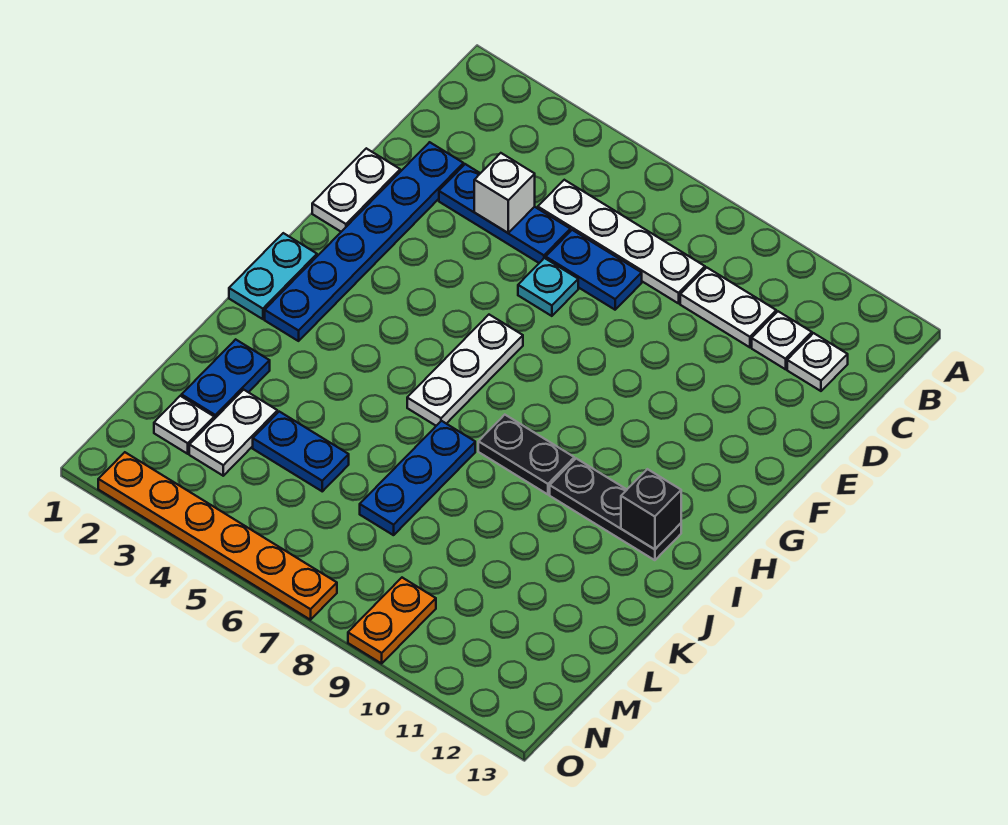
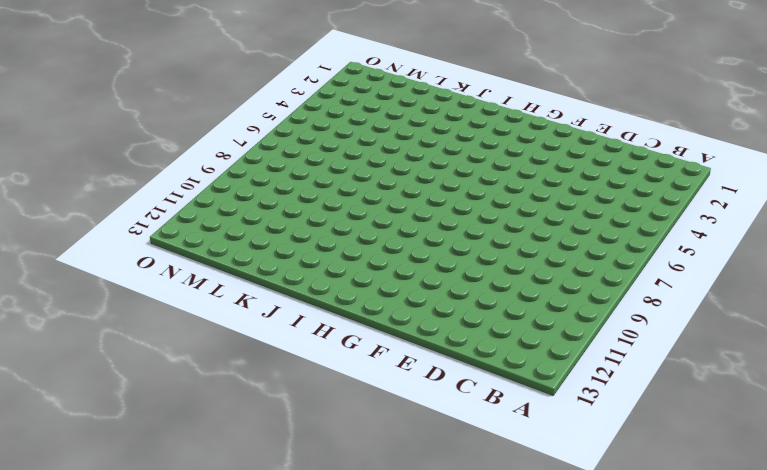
none -> white 1x4 plate [538,180,705,303]
none -> white 1x2 plate [680,267,776,347]
none -> white 1x1 plate [752,311,812,369]

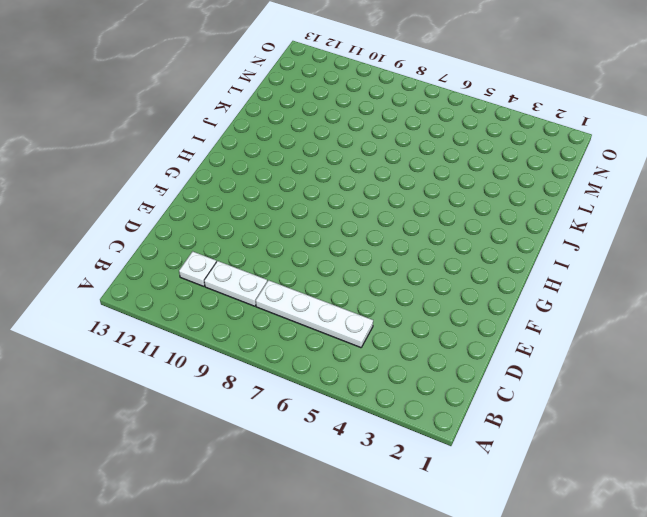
none -> white 1x1 plate [787,333,848,391]
none -> blue 1x6 plate [265,142,464,341]
none -> blue 1x3 plate [439,164,570,263]

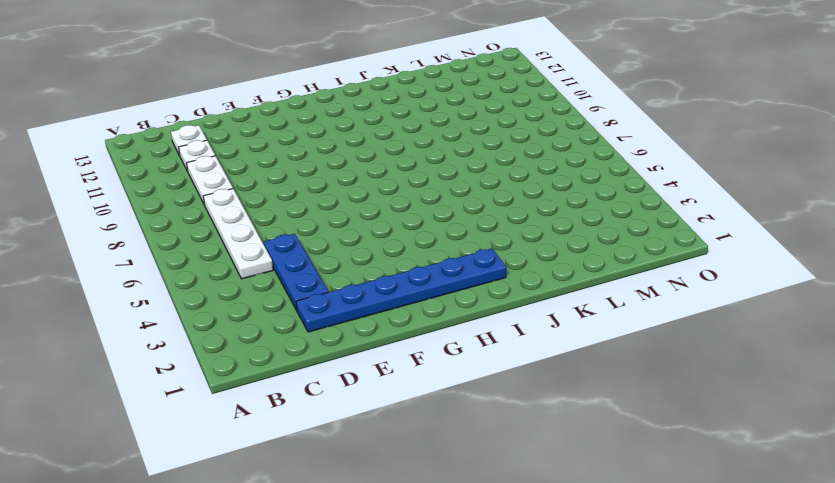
none -> blue 1x2 plate [546,230,642,310]
none -> white 1x2 plate [312,148,400,232]
none -> cyan 1x1 plate [518,258,578,316]

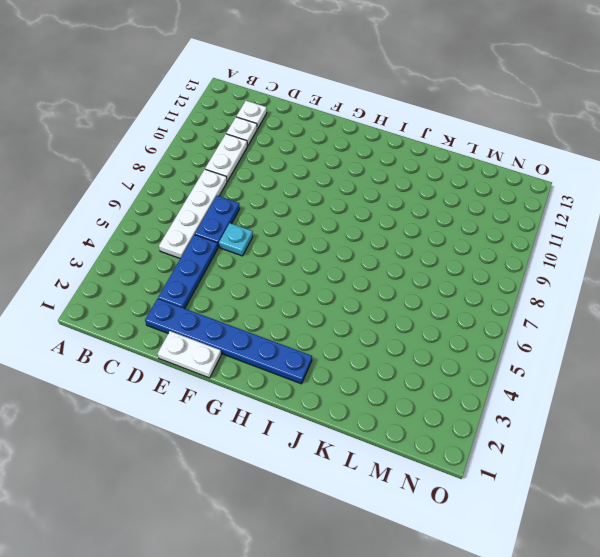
none -> white 1x3 plate [407,315,523,426]
none -> cyan 1x2 plate [229,233,317,319]
none -> black 1x2 plate [478,415,574,494]

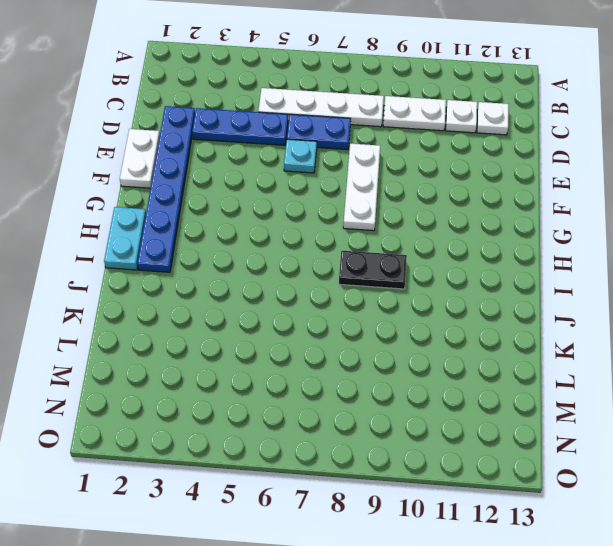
white 1x3 plate [343,144,380,231] -> white 1x3 plate moved to [407,315,523,426]
none -> black 1x3 plate [550,459,681,560]
none -> blue 1x3 plate [360,421,475,535]
none -> blue 1x2 plate [182,339,270,419]

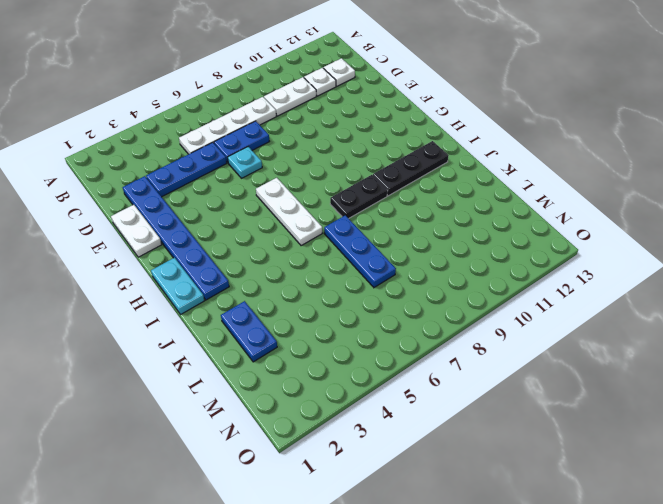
none -> white 1x2 plate [189,390,277,476]
none -> blue 1x2 plate [253,412,349,491]
none -> white 1x1 plate [154,396,214,454]

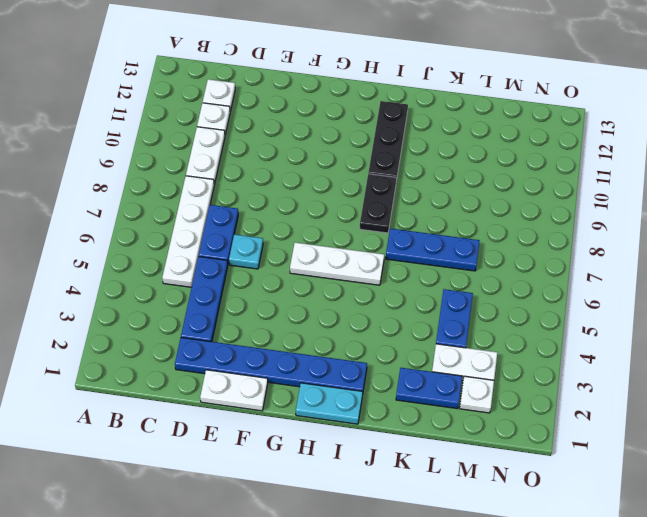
none -> orange 1x2 plate [348,578,436,663]
none -> orange 1x6 plate [98,452,337,620]
none -> white 1x1 brick [474,153,535,233]

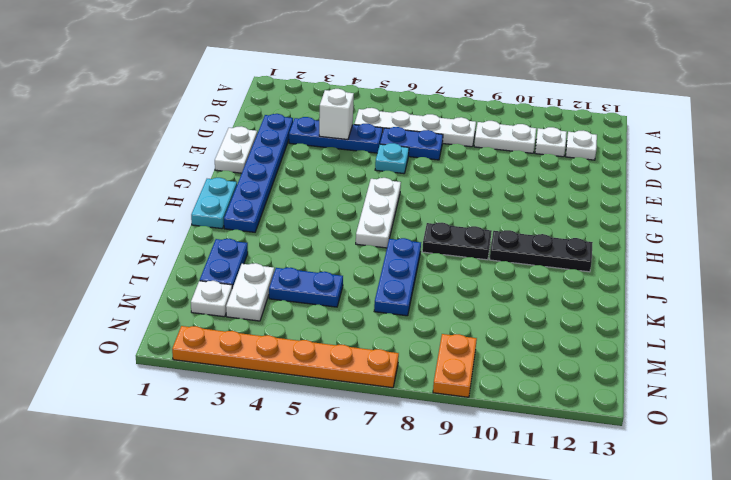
none -> black 1x1 brick [621,469,681,549]

